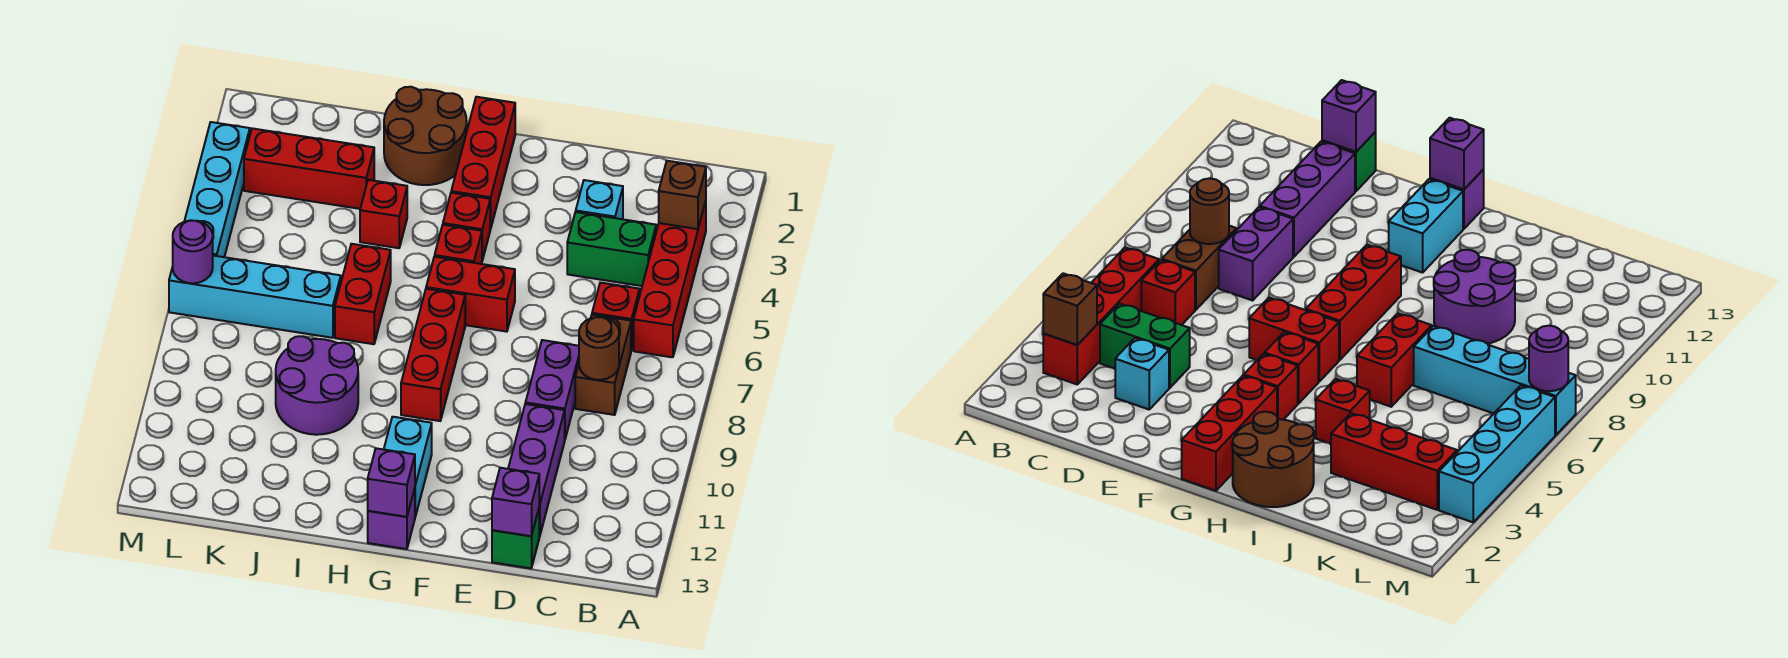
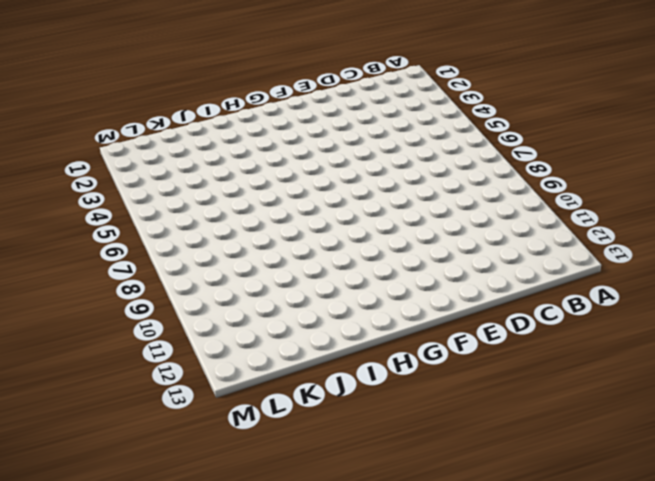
none -> red 1x4 brick [634,201,706,357]
none -> green 1x2 brick [567,212,656,286]
none -> red 1x1 brick [592,283,640,351]

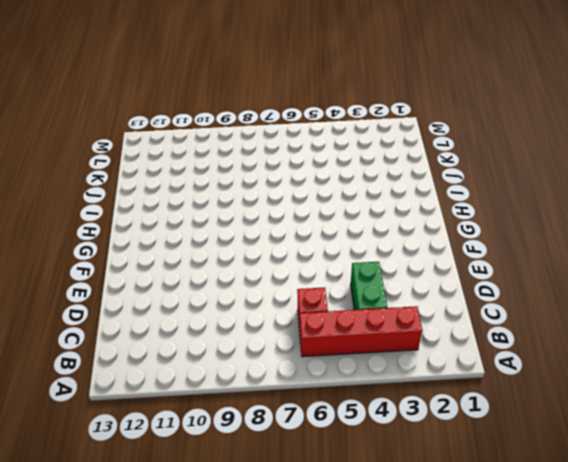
none -> brown 1x2 brick [575,315,631,415]
none -> cyan 1x1 brick [576,180,623,219]
none -> purple 1x2 brick [525,340,579,439]

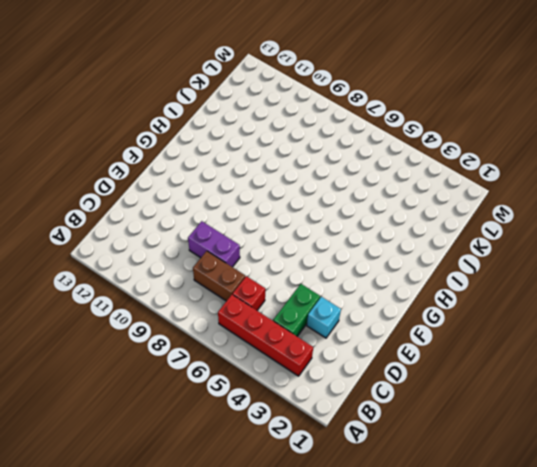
none -> purple 1x3 brick [508,404,565,536]
none -> green 1x1 brick [492,509,539,568]
none -> red 1x2 brick [426,257,515,332]

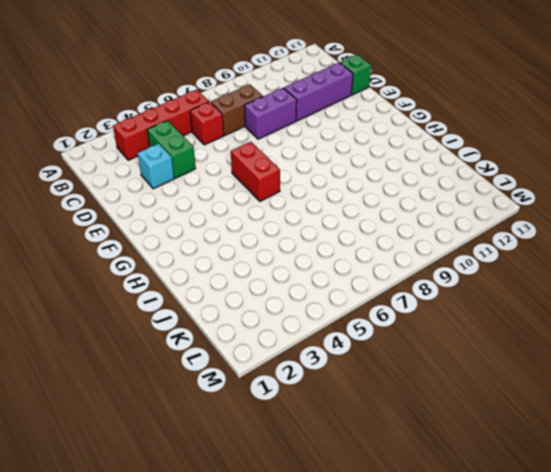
none -> red 1x3 brick [451,97,515,229]
none -> red 1x1 brick [443,193,490,260]
none -> red 1x1 brick [435,225,482,264]

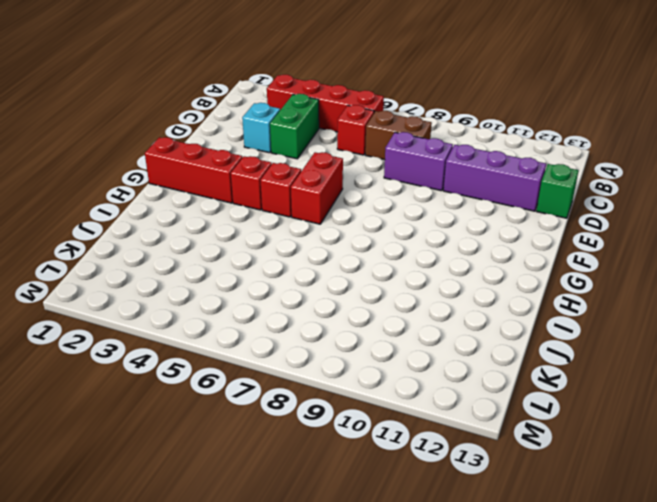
none -> red 1x3 brick [401,289,465,421]
none -> cyan 1x2 brick [384,417,432,517]
none -> purple 1x1 brick [368,488,415,549]

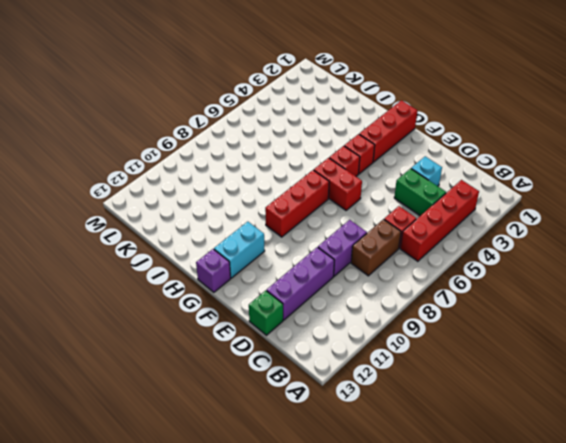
none -> brown 2x2 round brick [384,87,467,185]
none -> red 1x1 brick [360,180,407,248]
none -> red 1x2 brick [335,244,391,344]

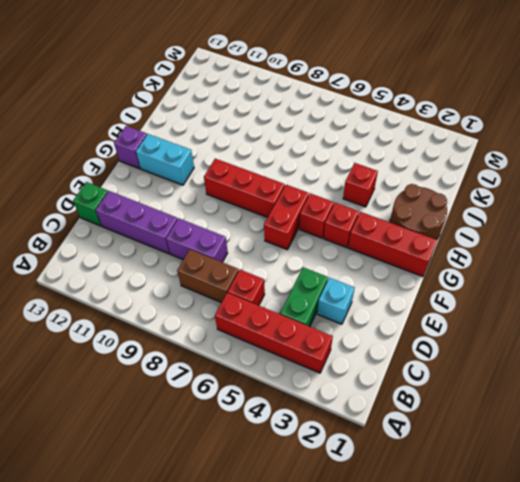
none -> red 1x2 brick [335,244,391,344]
none -> purple 2x2 round brick [276,336,358,435]
none -> red 1x3 brick [244,128,374,209]

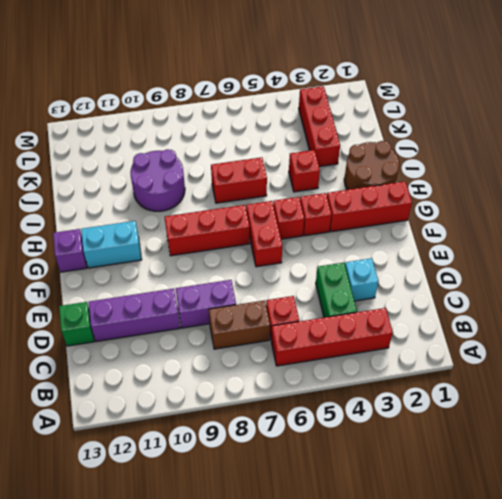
none -> cyan 1x4 brick [169,256,341,338]
none -> cyan 1x4 brick [184,122,250,257]
none -> brown 1x1 brick [659,161,706,229]

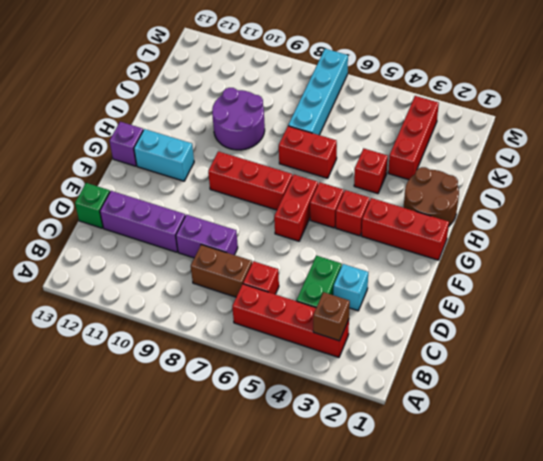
none -> cyan 1x4 brick [184,122,250,257]
none -> brown 1x1 round brick [579,317,619,380]
none -> purple 1x1 brick [492,468,539,536]

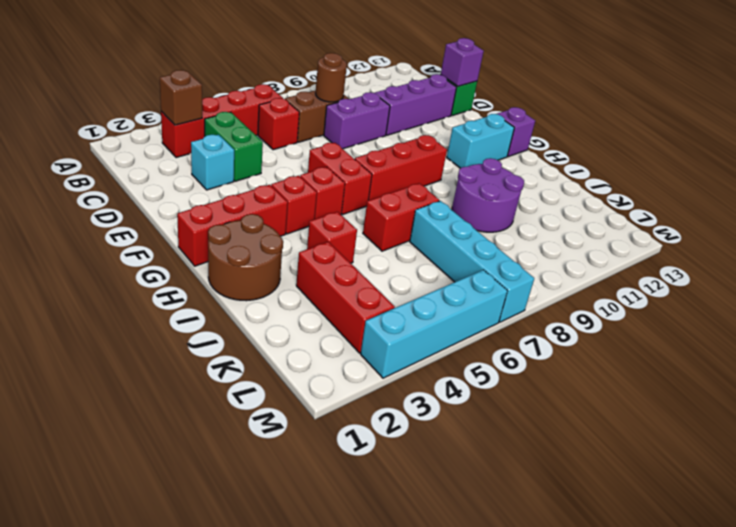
none -> purple 1x1 brick [368,448,415,517]
none -> purple 1x1 round brick [173,220,213,283]

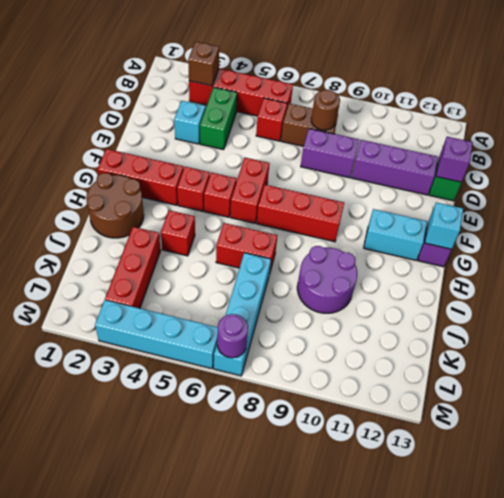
cyan 1x1 brick [425,202,463,249] -> purple 1x1 brick [368,448,415,517]

